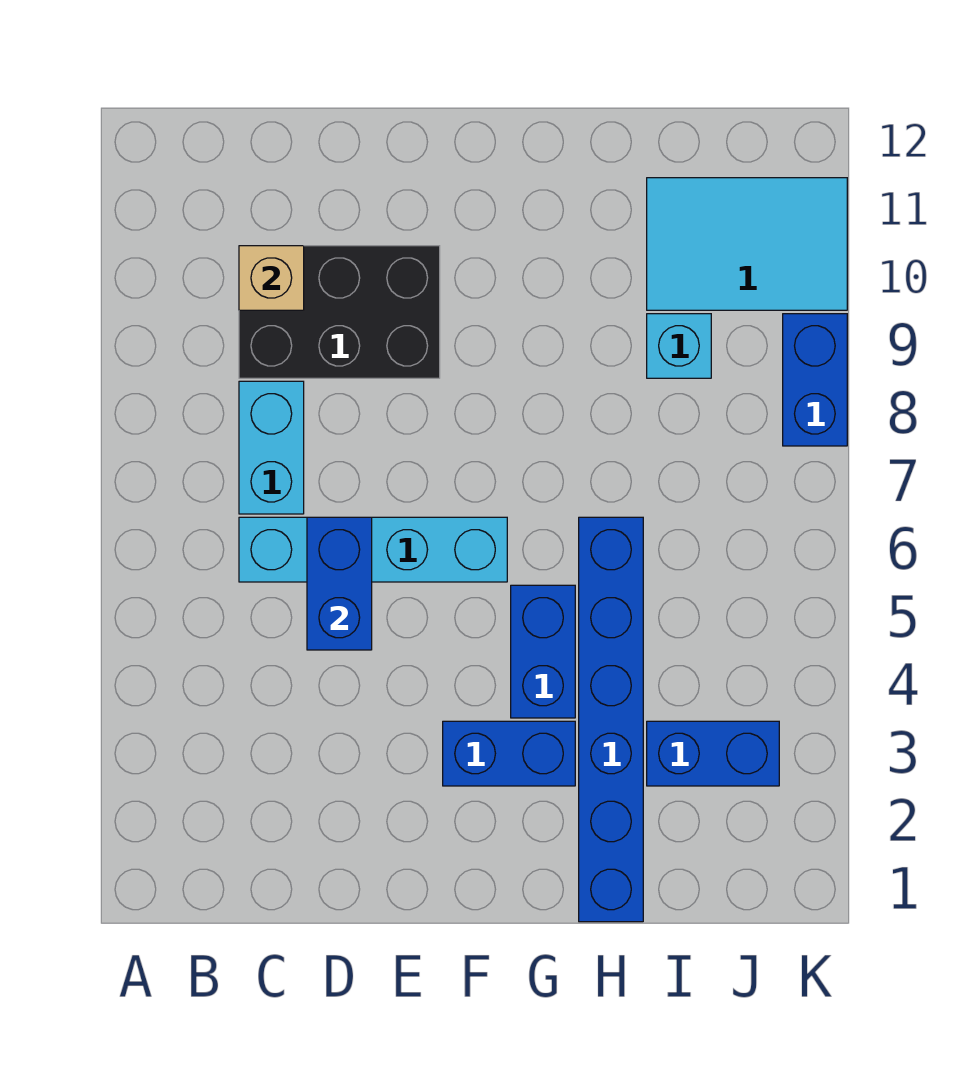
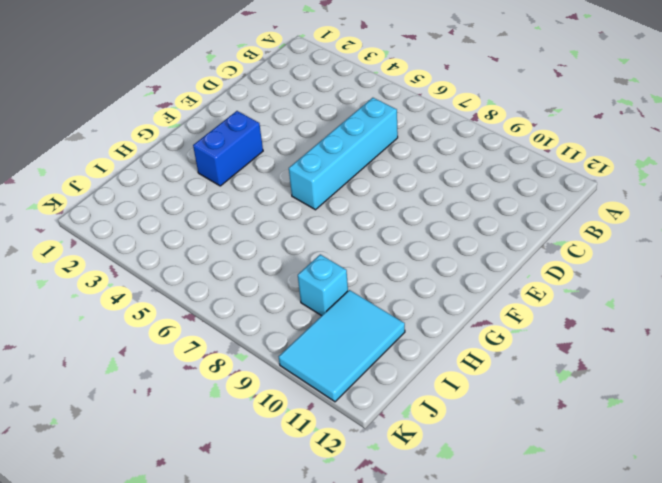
none -> cyan 1x2 brick [239,381,304,514]
none -> black 2x3 brick [239,246,440,378]
none -> blue 1x2 brick [511,585,575,718]

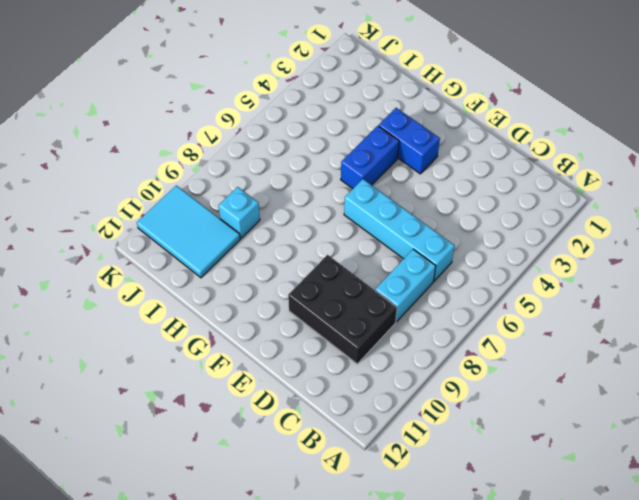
none -> blue 1x6 brick [579,517,643,922]
none -> blue 1x2 brick [647,721,779,786]
none -> blue 1x2 brick [783,314,847,446]

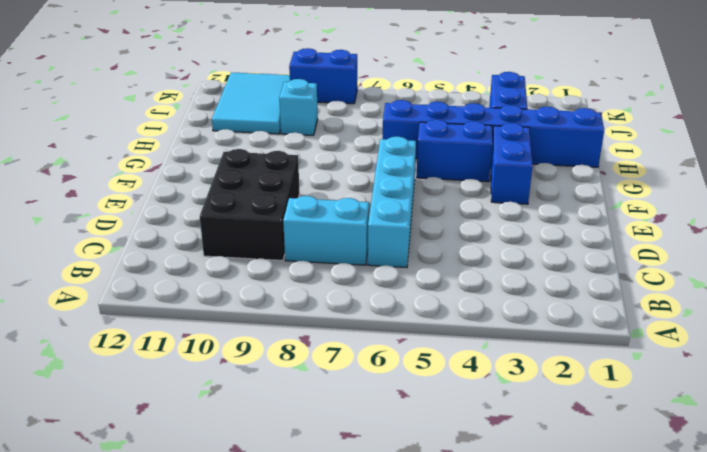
none -> tan 1x1 brick [239,246,304,310]
none -> blue 1x2 brick [307,517,372,650]

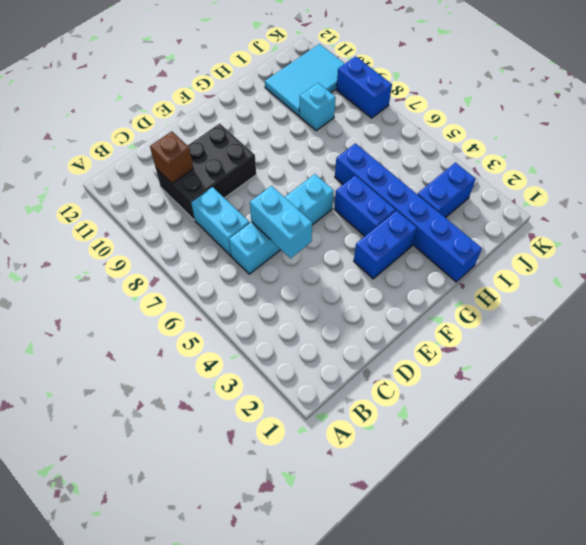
brown 1x1 brick [150,132,193,183] -> tan 1x1 brick [239,246,304,310]
cyan 1x2 brick [250,186,312,258] -> blue 1x2 brick [307,517,372,650]

